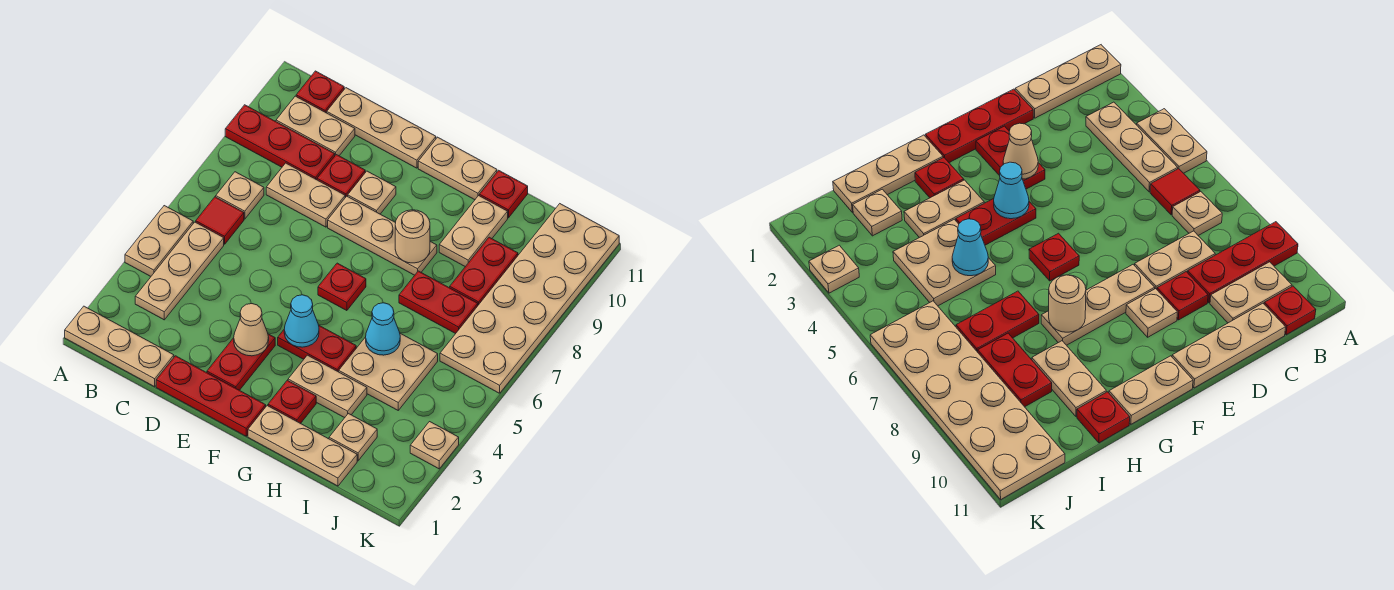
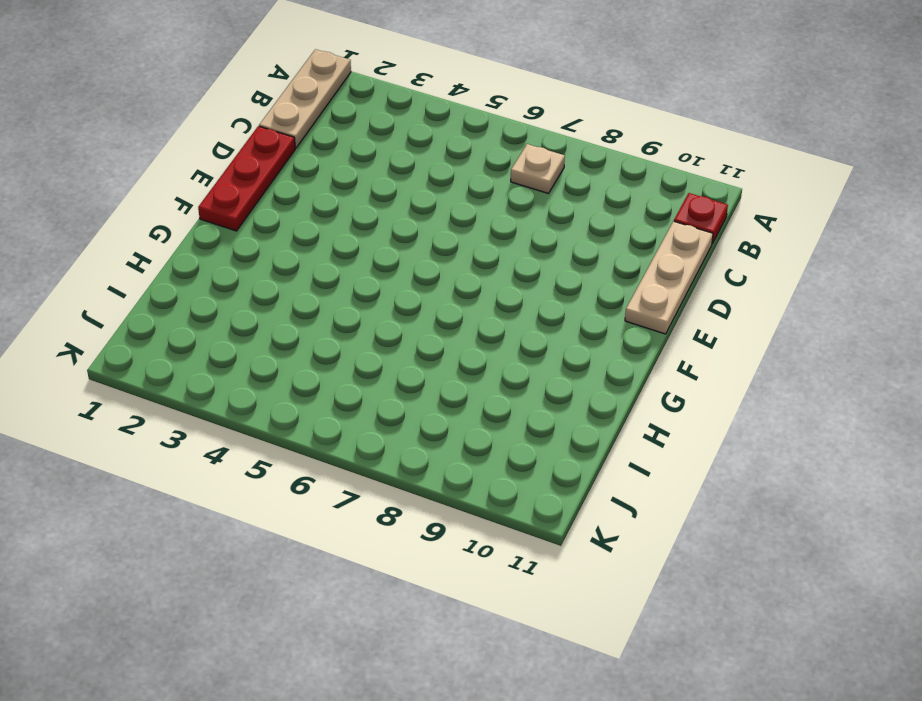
none -> tan 1x2 plate [125,206,193,276]
none -> red 1x3 plate [225,105,335,180]
none -> tan 1x3 plate [135,222,224,320]
none -> red 1x1 tile [196,197,244,244]

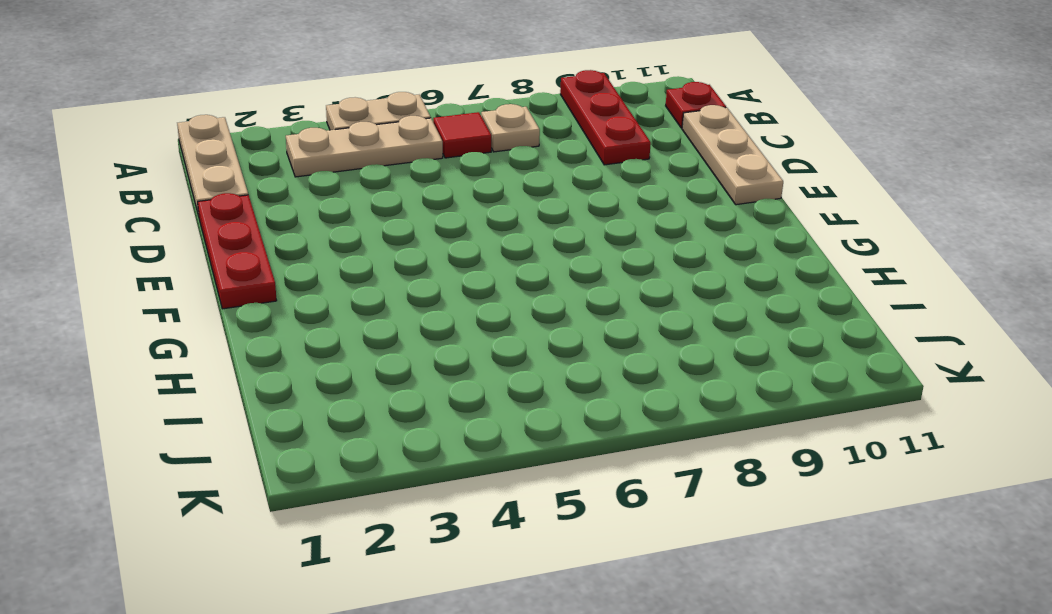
none -> tan 1x2 plate [276,96,355,156]
none -> tan 1x2 plate [266,163,345,227]
none -> red 1x1 plate [317,155,365,197]
none -> red 1x2 plate [207,334,275,390]

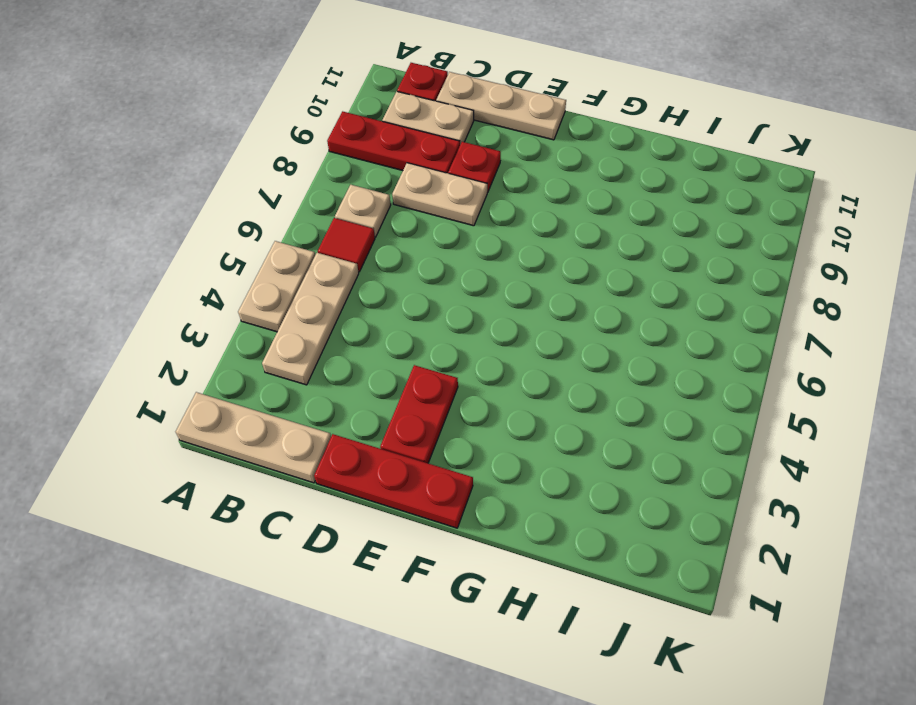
none -> tan 1x3 plate [328,196,437,275]
none -> tan 1x1 plate [348,171,396,214]
none -> red 1x2 plate [278,326,356,372]
none -> red 1x1 plate [318,263,366,311]

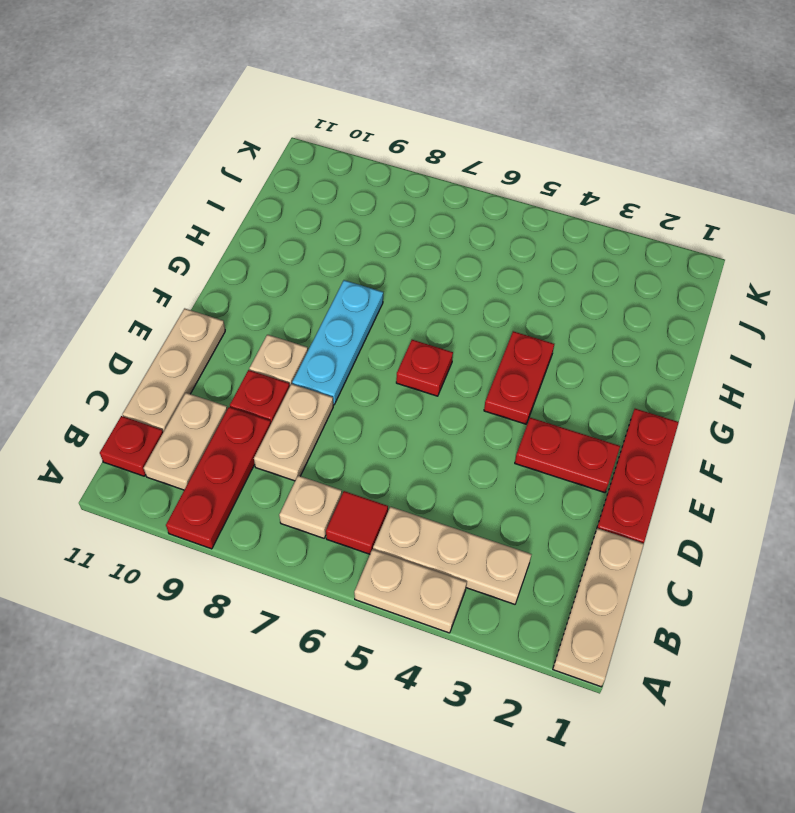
cyan 1x3 plate [292,280,383,405] -> tan 1x3 plate [328,196,437,275]
none -> tan 1x2 plate [418,137,497,200]
none -> tan 1x3 plate [248,406,357,486]
none -> red 1x1 plate [268,380,316,424]
none -> tan 1x2 plate [288,355,367,418]

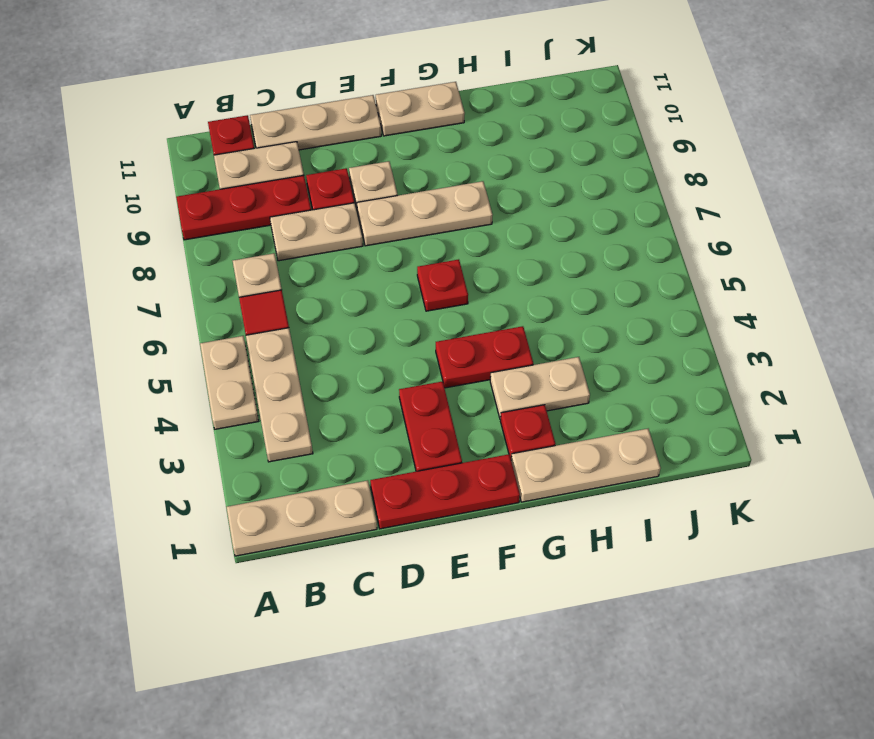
none -> tan 2x2 plate [339,333,438,410]
none -> red 1x2 plate [399,271,478,334]
none -> tan 1x2 plate [439,196,508,267]
none -> red 1x1 plate [479,170,528,218]

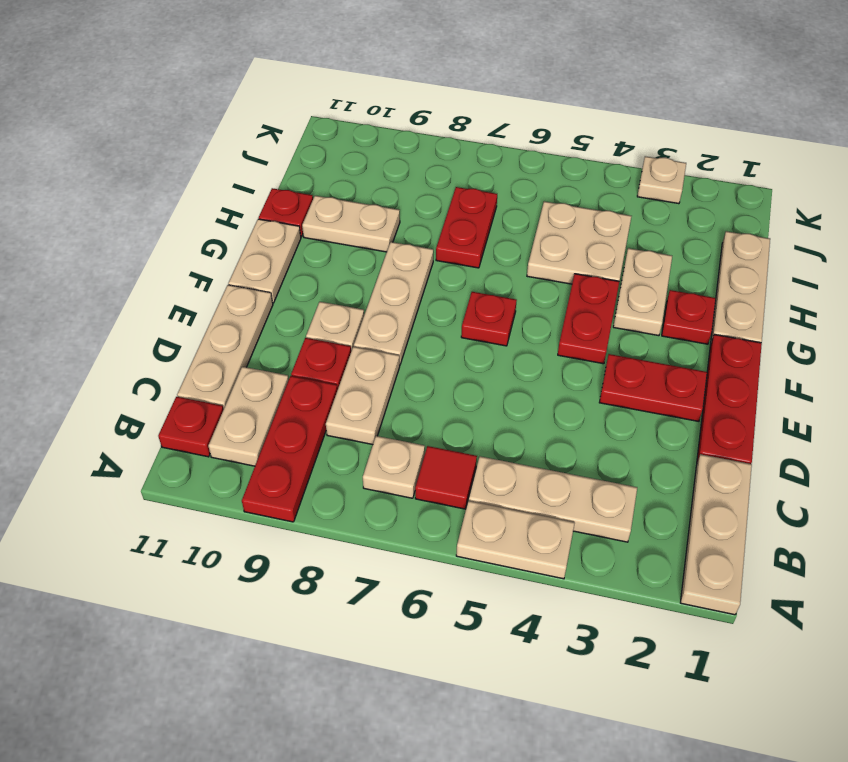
none -> tan 1x1 plate [329,413,377,461]
none -> red 1x2 plate [450,237,518,305]
none -> tan 2x6 plate [440,204,619,393]
none -> tan 1x1 cone [234,304,269,356]

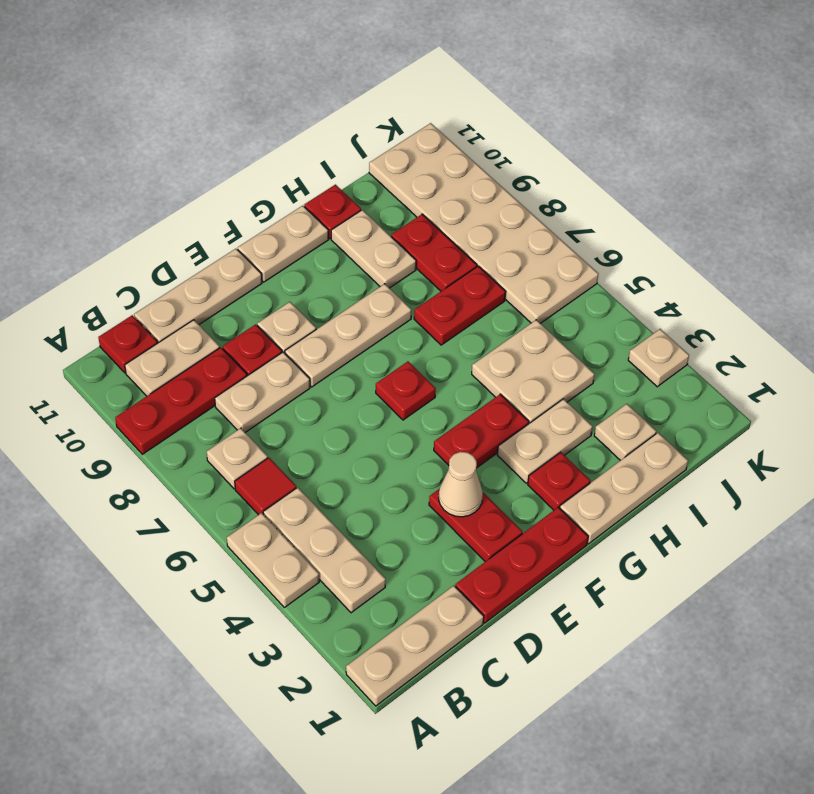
none -> cyan 1x1 cone [284,295,319,347]
none -> tan 1x1 round brick [395,210,430,263]
none -> cyan 1x1 cone [366,303,400,355]

